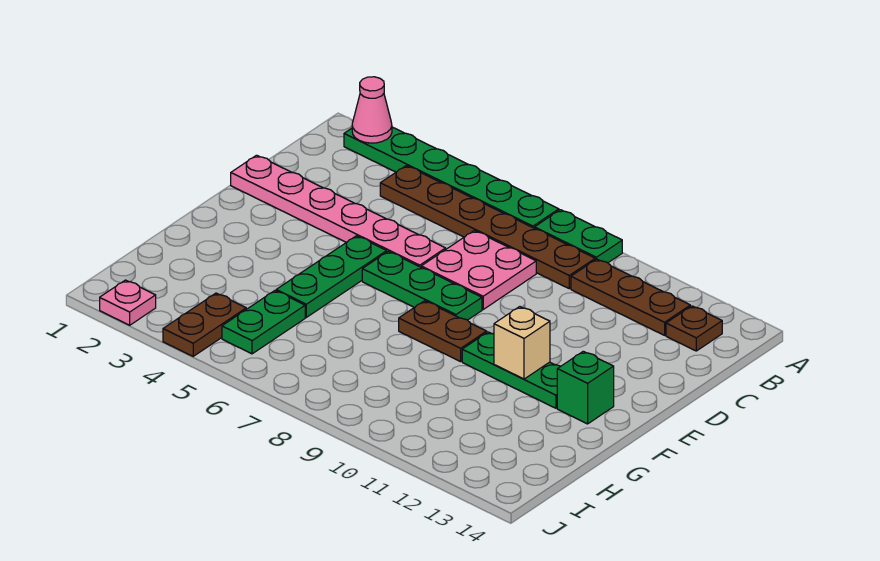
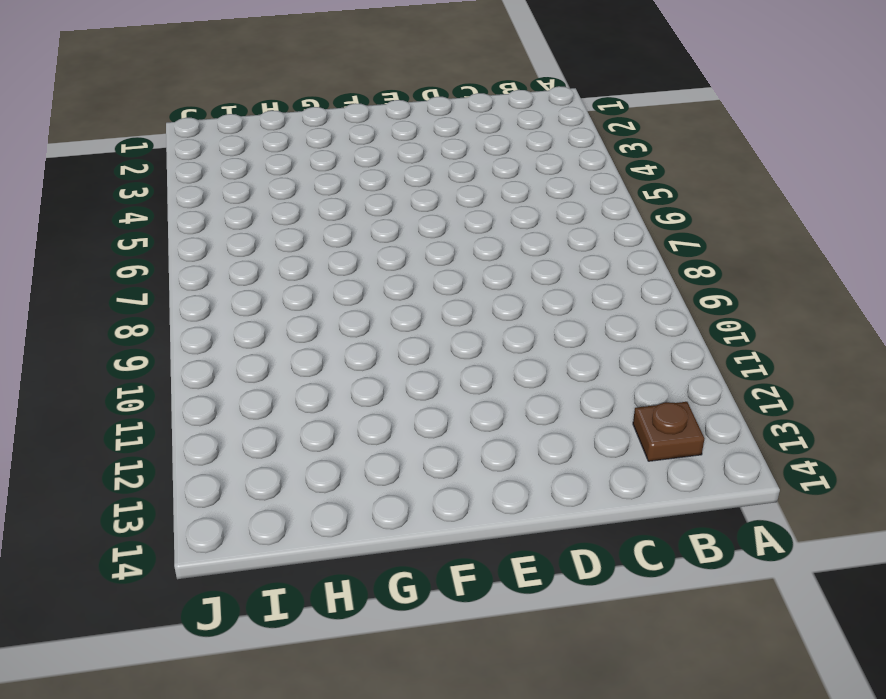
none -> green 1x6 plate [344,127,559,228]
none -> green 1x2 plate [535,210,622,263]
none -> brown 1x6 plate [380,166,595,289]

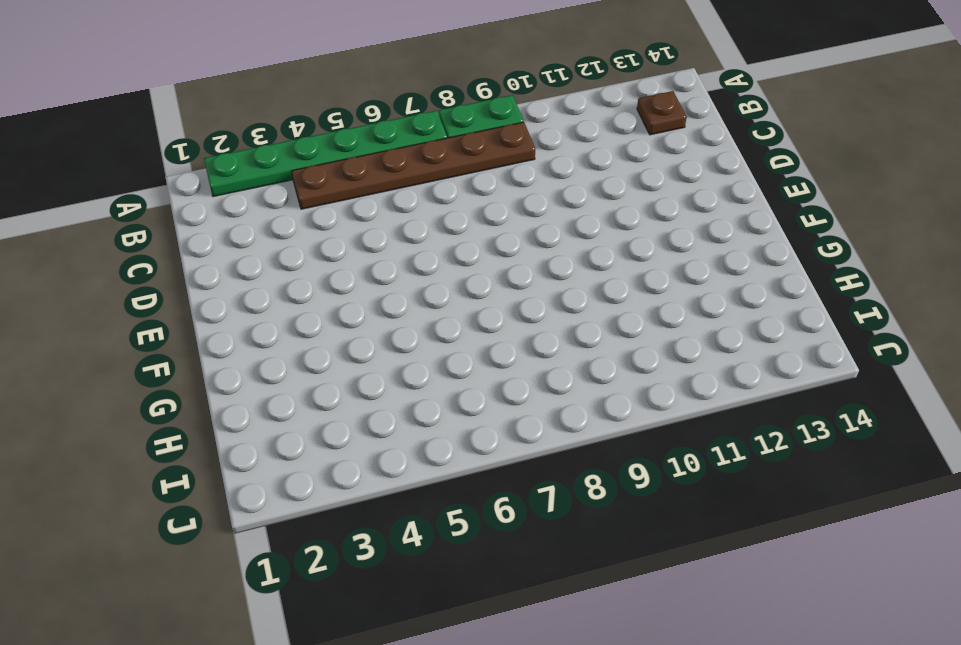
none -> brown 1x3 plate [571,259,690,335]
none -> pink 2x2 plate [421,231,536,309]
none -> pink 1x6 plate [231,155,446,267]

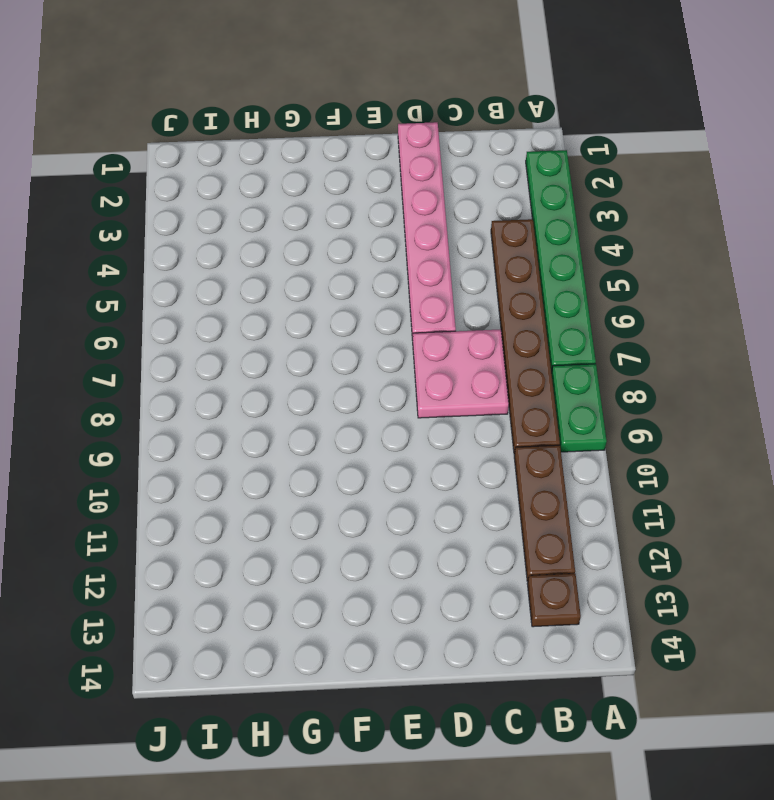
none -> green 1x3 plate [276,236,387,317]
none -> green 1x3 plate [362,251,482,320]
none -> brown 1x2 plate [399,301,487,362]

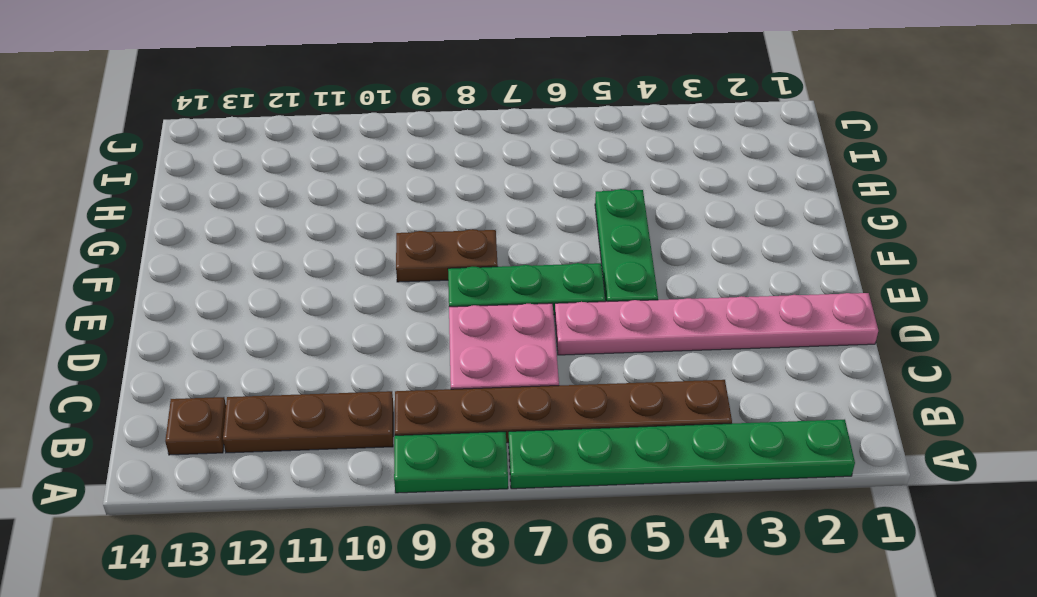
none -> green 1x3 plate [462,332,561,408]
none -> green 1x1 brick [557,351,614,424]
none -> green 1x2 plate [222,291,305,354]

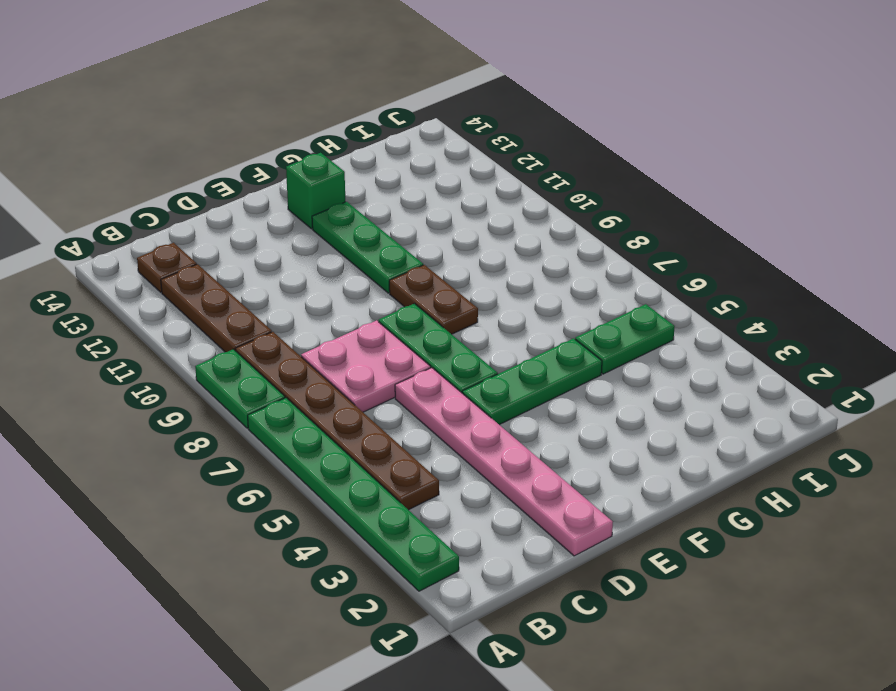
none -> brown 1x2 plate [163,293,246,356]
none -> pink 1x1 plate [100,280,156,325]
none -> pink 1x1 cone [352,77,392,143]

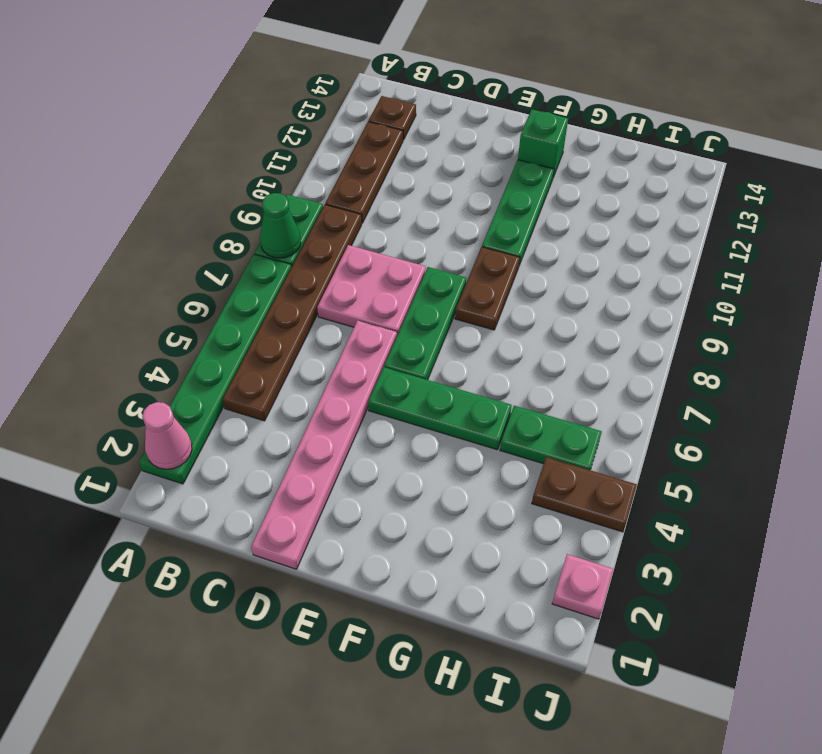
green 1x1 cone [260,193,301,258] -> none
none -> tan 1x1 brick [494,307,550,379]

